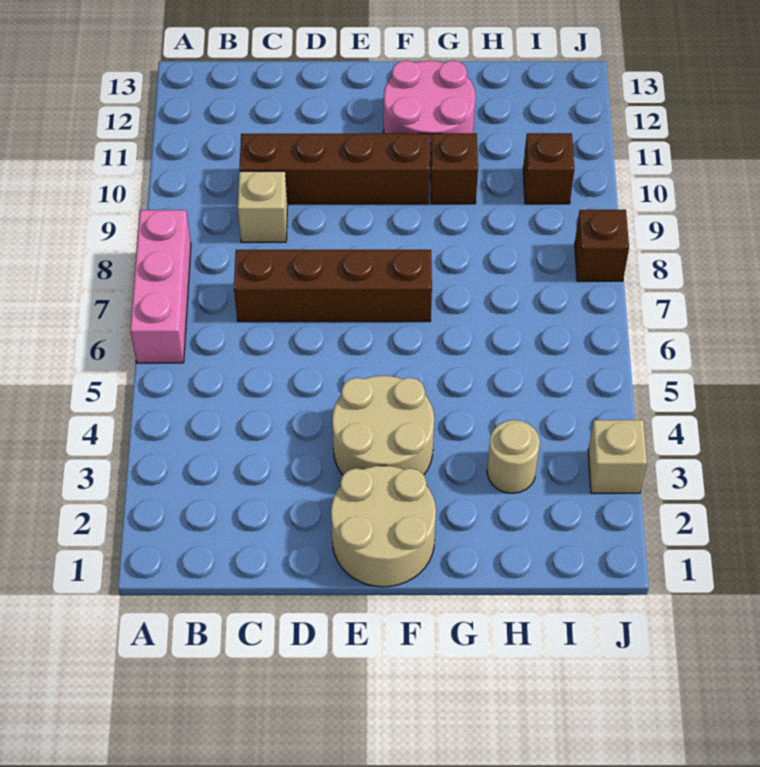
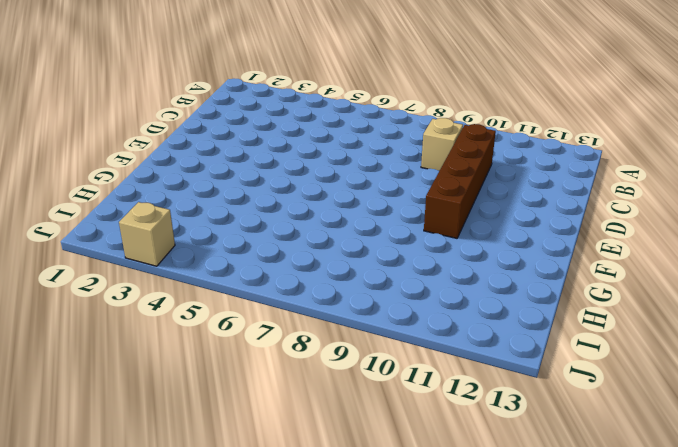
none -> pink 1x3 brick [130,210,191,363]
none -> brown 1x4 brick [234,250,432,322]
none -> tan 2x2 round brick [331,466,436,587]

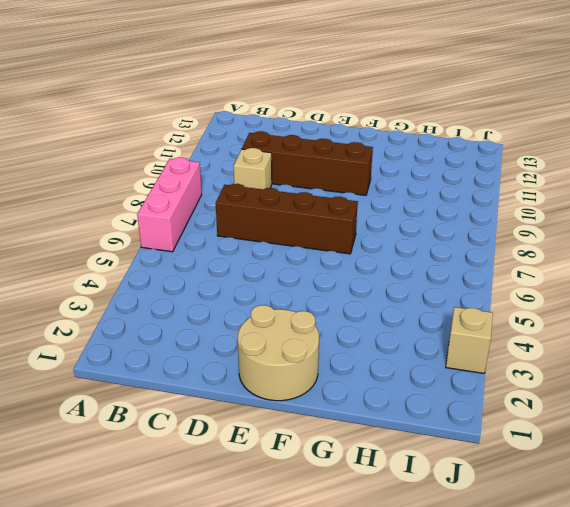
none -> tan 2x2 round brick [332,376,434,475]
none -> pink 2x2 round brick [384,61,475,162]
none -> brown 1x1 brick [430,133,478,204]

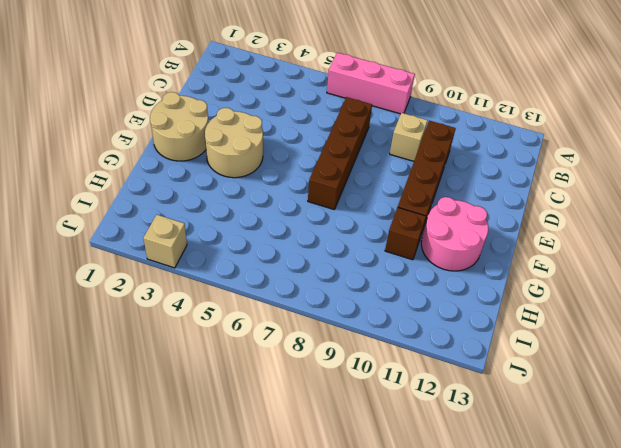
none -> tan 1x1 round brick [487,420,540,493]
none -> brown 1x1 brick [523,133,574,204]
none -> brown 1x1 brick [575,210,629,281]

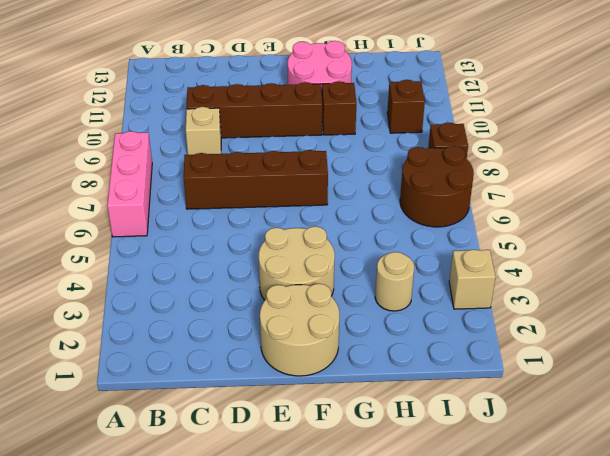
brown 2x2 round brick [400,146,474,227] -> none

